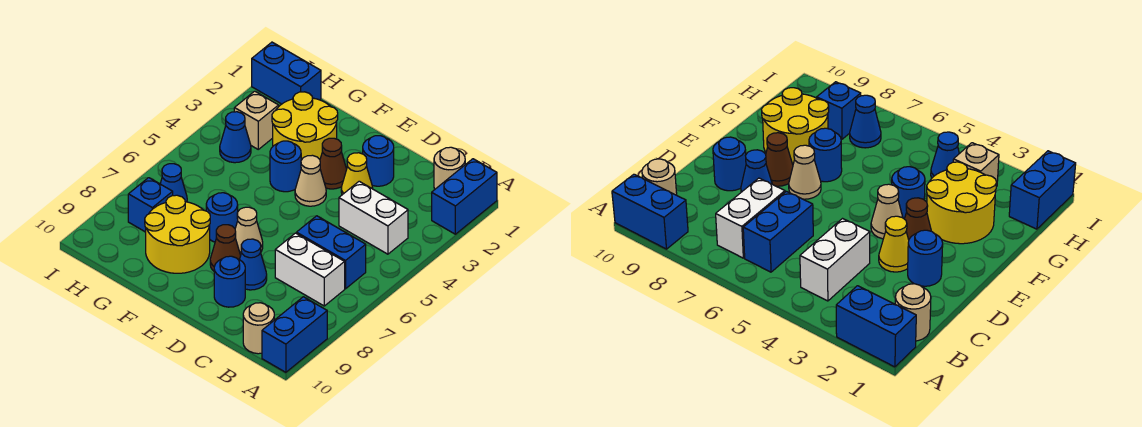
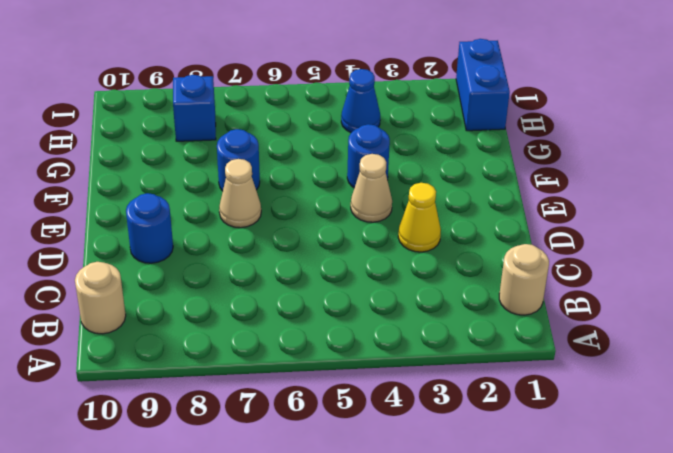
none -> blue 1x2 brick [432,159,497,234]
none -> blue 1x2 brick [262,297,327,372]
none -> white 1x2 brick [339,181,408,254]

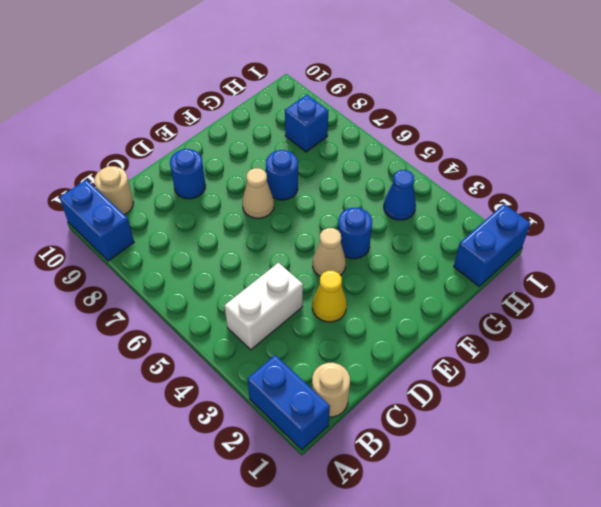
none -> blue 1x2 brick [297,216,366,289]
none -> white 1x2 brick [275,233,345,306]
none -> blue 1x1 round brick [363,136,394,186]

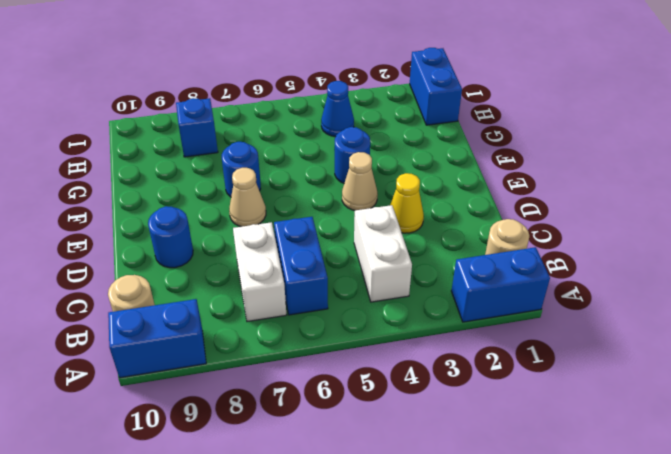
none -> blue 1x1 round brick [363,136,394,186]
none -> blue 1x1 cone [240,239,267,290]
none -> brown 1x1 cone [320,138,347,189]

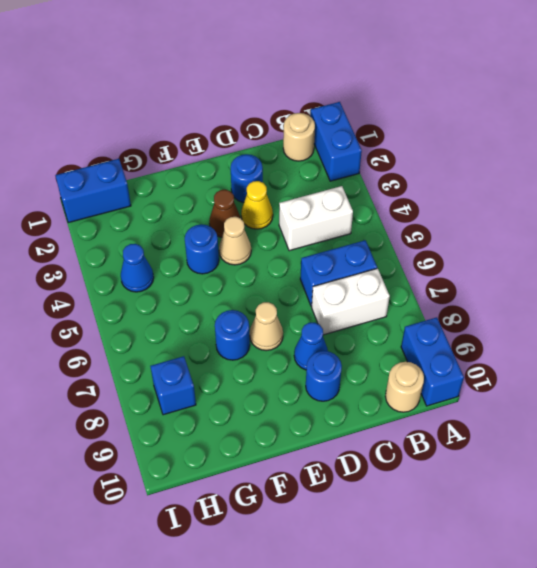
none -> brown 1x1 cone [210,225,241,271]
none -> yellow 2x2 round brick [272,92,338,160]
none -> yellow 2x2 round brick [145,195,210,273]

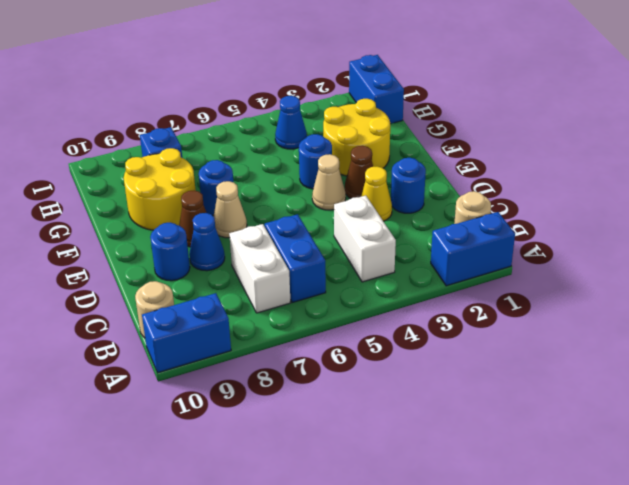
none -> tan 1x1 brick [234,91,279,149]
none -> blue 1x1 cone [160,164,187,202]

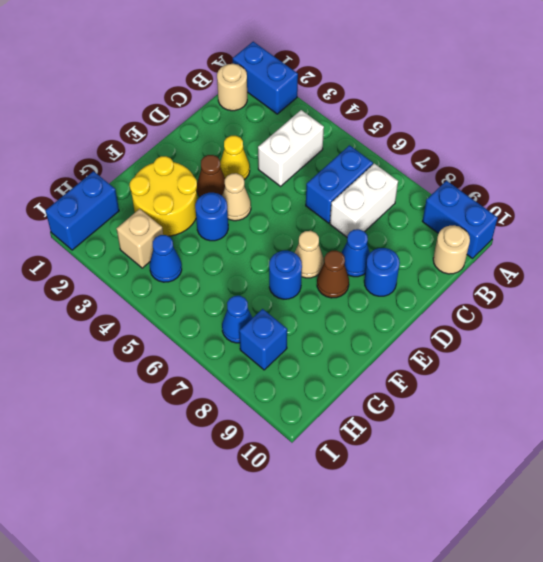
none -> blue 1x1 round brick [363,136,394,186]
none -> yellow 2x2 round brick [145,195,210,273]

